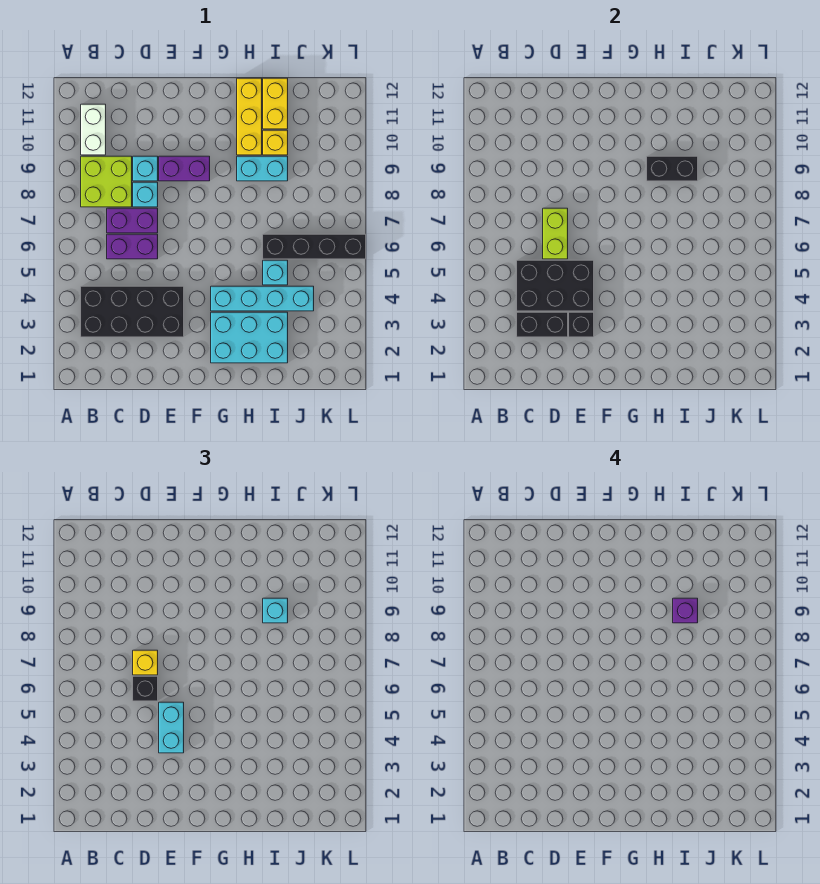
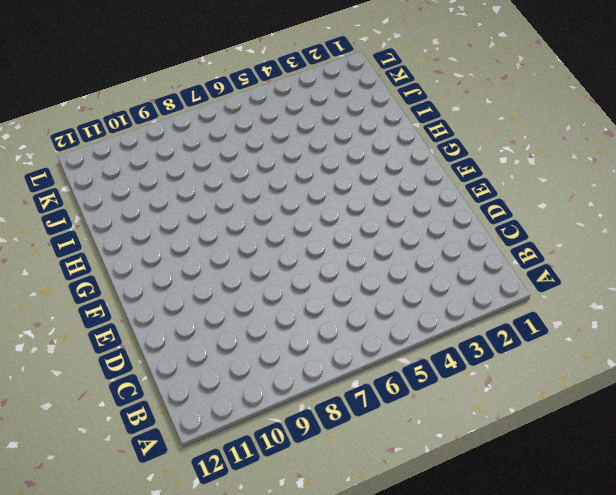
none -> black 2x4 brick [81,286,184,337]
none -> lime 2x2 brick [81,156,132,207]
none -> white 1x2 brick [81,104,106,155]

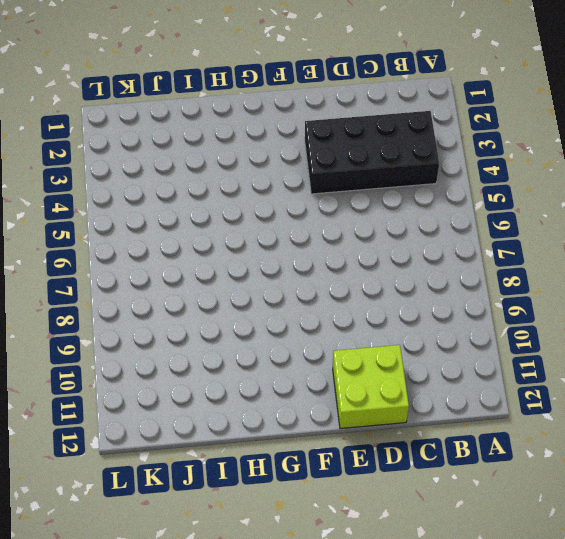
lime 2x2 brick [333,345,409,429] -> lime 2x2 brick moved to [81,156,132,207]
none -> white 1x2 brick [81,104,106,155]
none -> purple 1x2 brick [107,234,158,259]
none -> purple 1x2 brick [107,208,158,233]

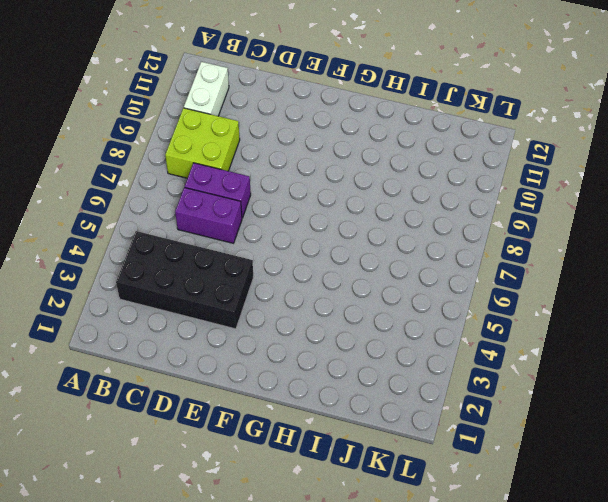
none -> cyan 1x1 brick [133,182,158,207]
none -> cyan 1x1 brick [133,156,158,181]
none -> purple 1x2 brick [159,156,210,181]

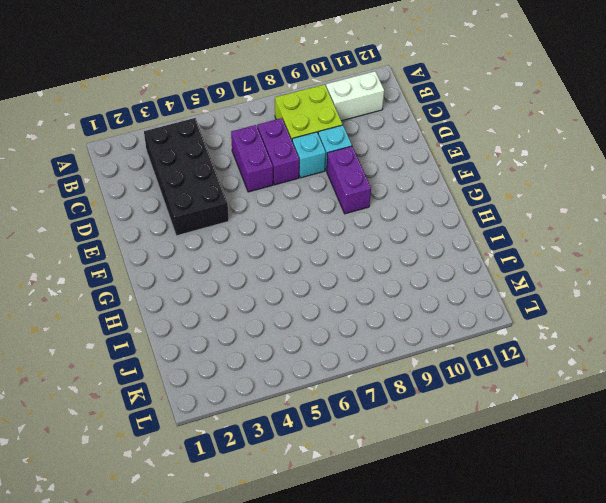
none -> cyan 2x3 brick [211,312,288,363]
none -> cyan 1x4 brick [211,286,314,311]
none -> cyan 1x2 brick [237,156,288,181]

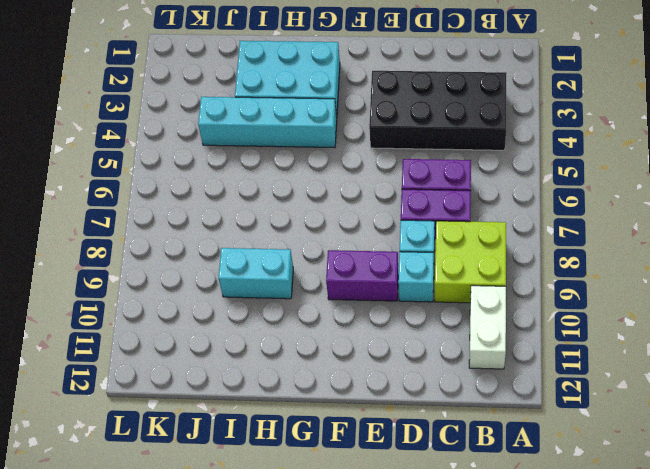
none -> yellow 1x3 brick [237,78,262,155]
none -> cyan 1x1 brick [263,260,288,285]
none -> black 1x4 brick [263,234,366,259]

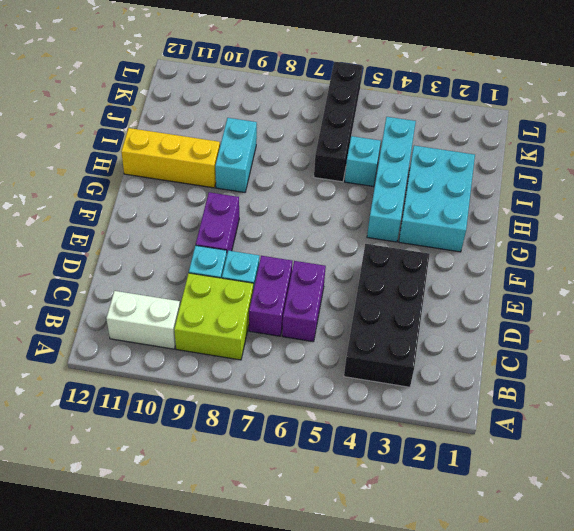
none -> yellow 1x1 brick [263,130,288,155]
none -> yellow 1x2 brick [263,78,288,129]
none -> black 1x2 brick [517,312,568,337]

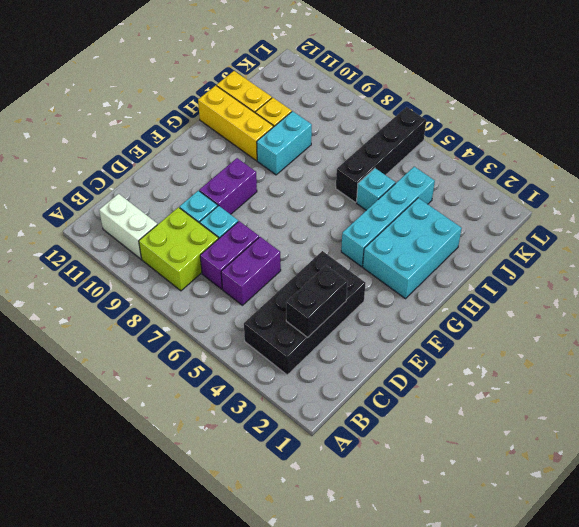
none -> black 2x3 brick [517,260,594,311]
none -> lime 1x2 brick [543,208,568,259]
none -> black 1x1 brick [569,312,594,337]

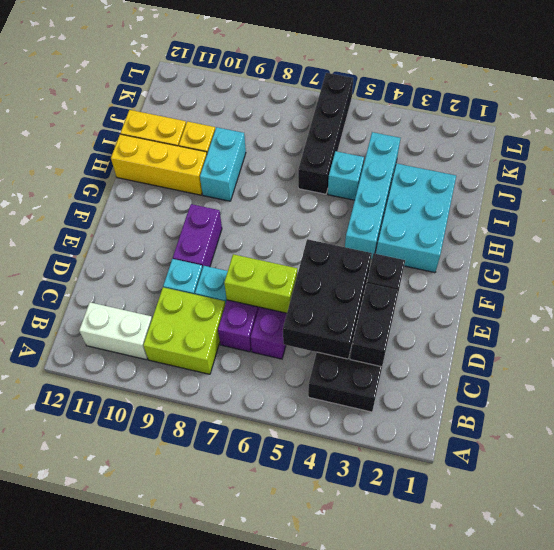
none -> black 1x2 brick [647,156,698,181]
none -> black 1x1 brick [133,676,158,701]
none -> yellow 1x1 brick [133,650,158,675]

